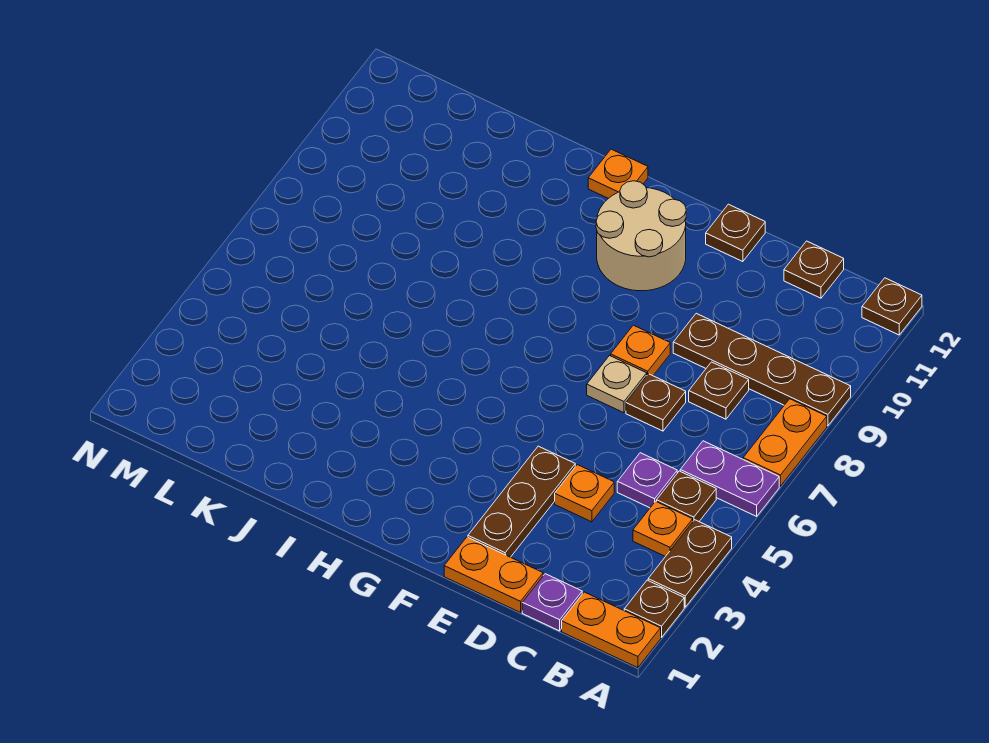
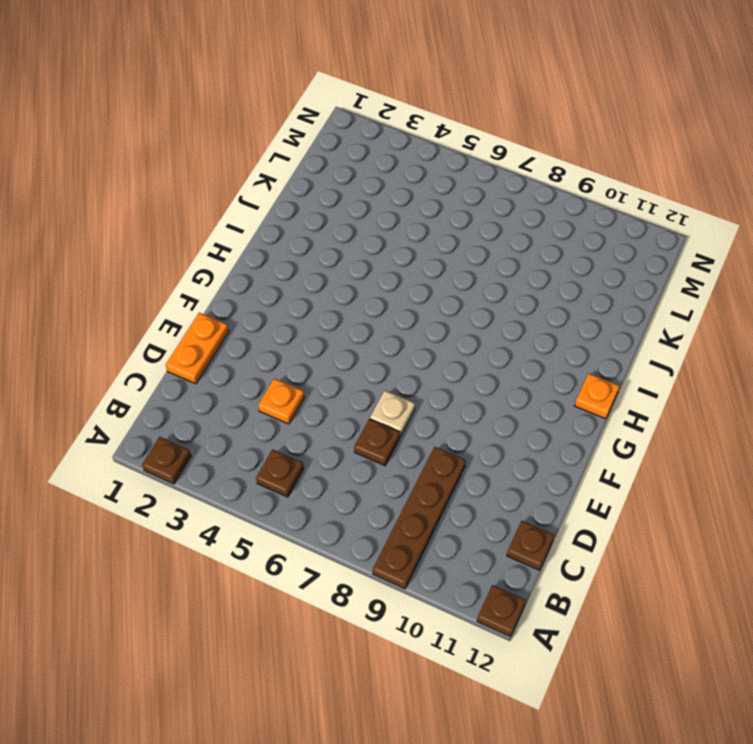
none -> orange 1x2 plate [562,592,661,668]
none -> brown 1x2 plate [648,520,732,607]
none -> purple 1x2 plate [680,441,779,516]

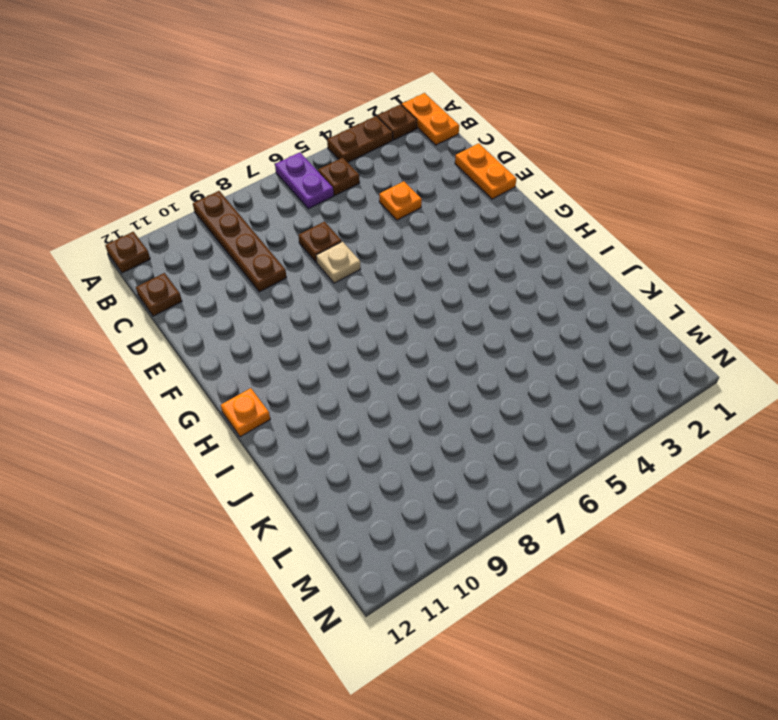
none -> orange 1x2 plate [743,399,827,486]
none -> orange 1x1 plate [633,501,693,557]
none -> purple 1x1 plate [522,574,582,631]

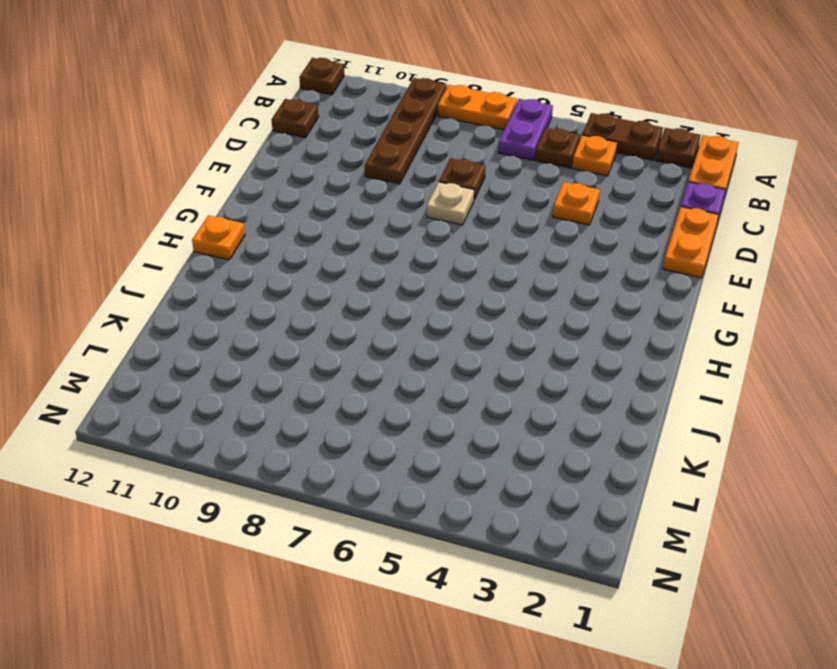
none -> purple 1x1 plate [617,453,677,508]
none -> brown 1x1 plate [689,362,749,419]
none -> brown 1x3 plate [468,446,575,557]

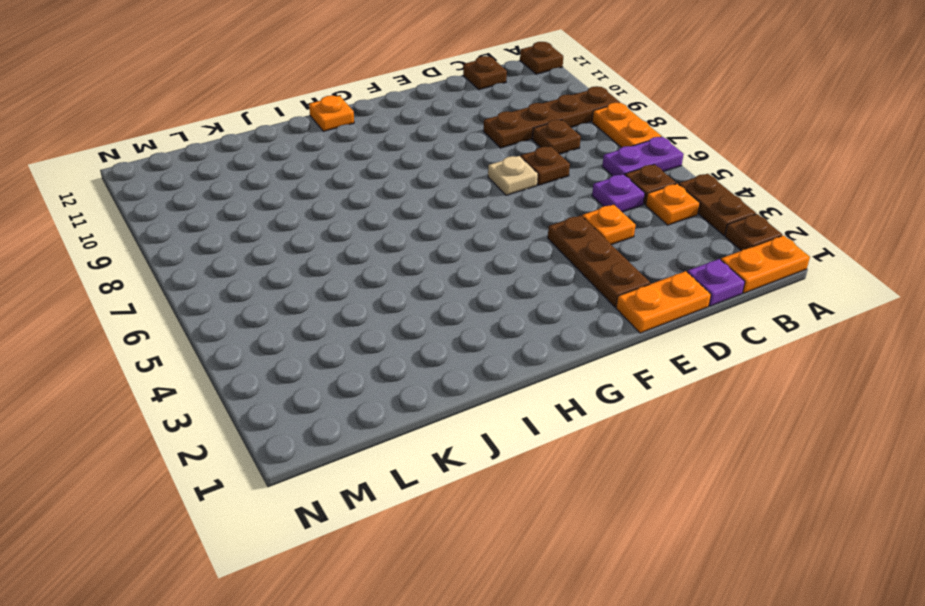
none -> orange 1x1 plate [611,325,670,376]
none -> brown 1x1 plate [706,204,765,262]
none -> tan 2x2 round brick [596,181,686,291]

